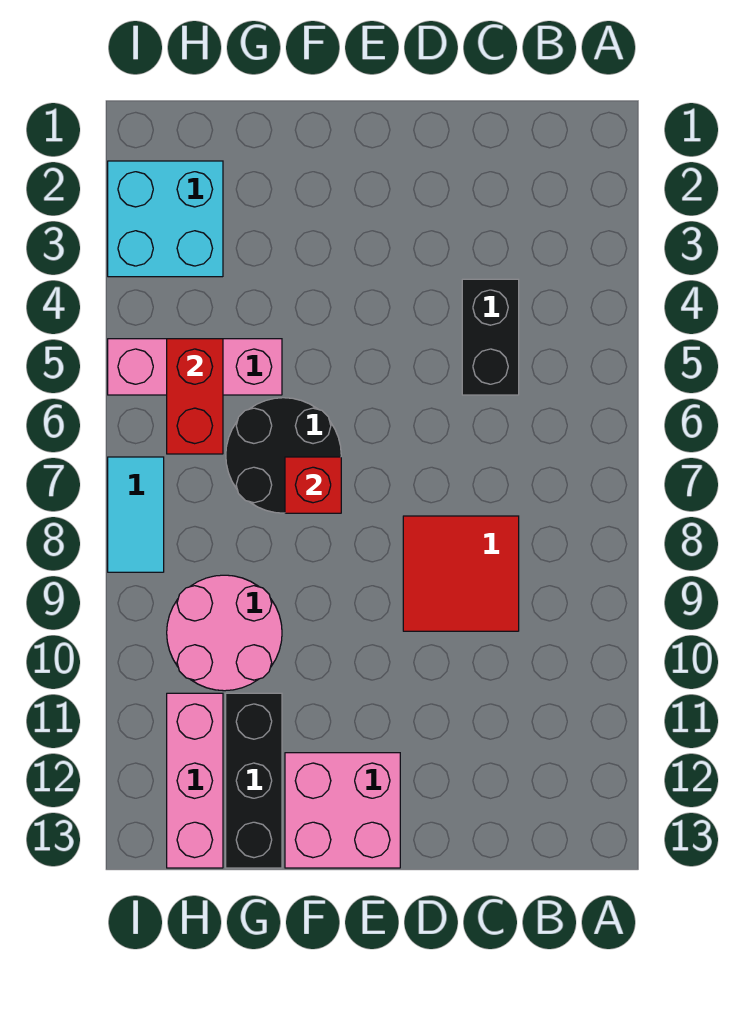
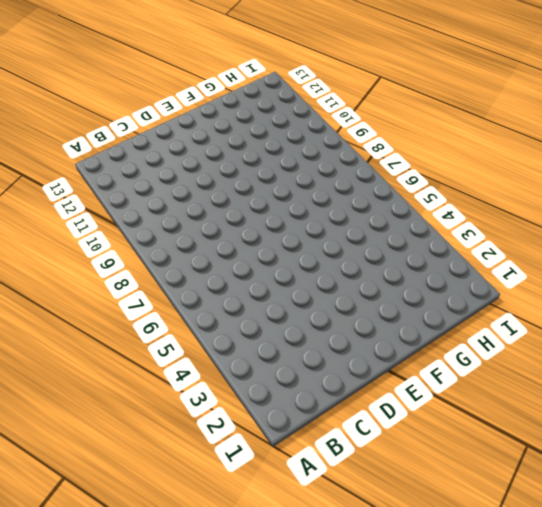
none -> black 1x2 brick [462,279,519,395]
none -> red 2x2 tile [403,516,519,631]
none -> pink 2x2 brick [285,753,400,868]

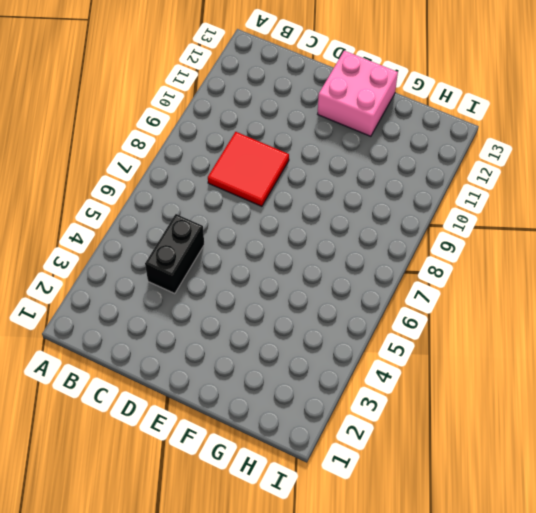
none -> black 2x2 round brick [226,398,341,513]
none -> pink 1x3 brick [108,339,282,395]
none -> pink 2x2 round brick [167,575,282,691]

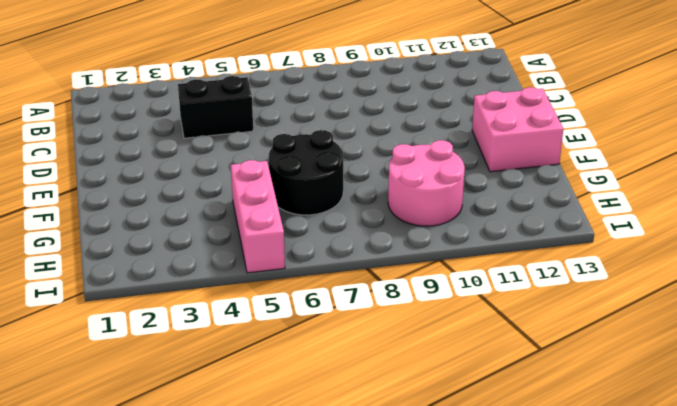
none -> red 2x2 tile [403,516,519,631]
none -> black 1x3 brick [226,693,282,868]
none -> cyan 2x2 brick [108,161,223,277]

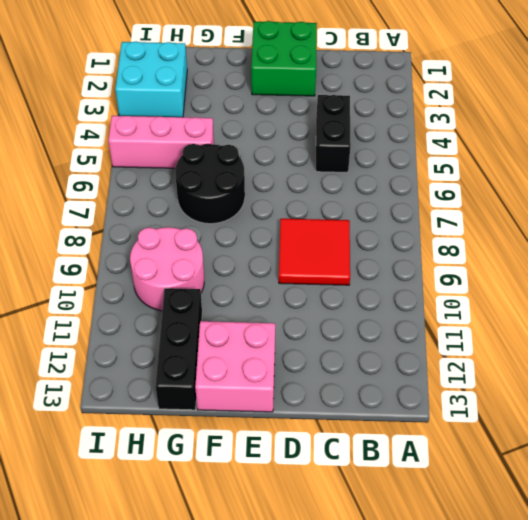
green 2x2 brick [251,21,317,96] -> none
none -> pink 1x3 brick [167,693,223,868]
none -> cyan 1x2 tile [108,457,164,572]
none -> red 1x1 brick [285,457,341,513]

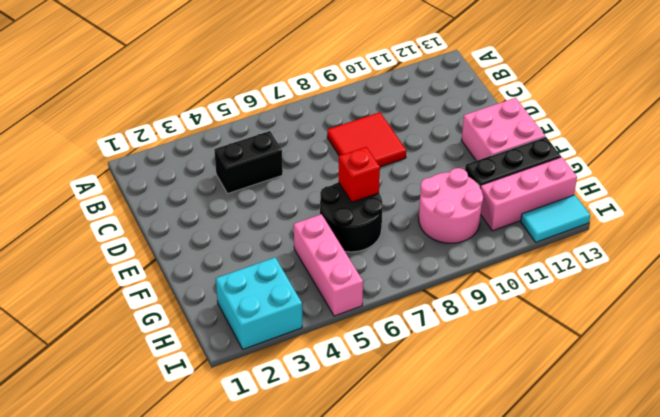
cyan 1x2 tile [521,195,590,242] -> cyan 1x2 tile moved to [108,457,164,572]
none -> red 1x2 brick [167,339,223,454]

